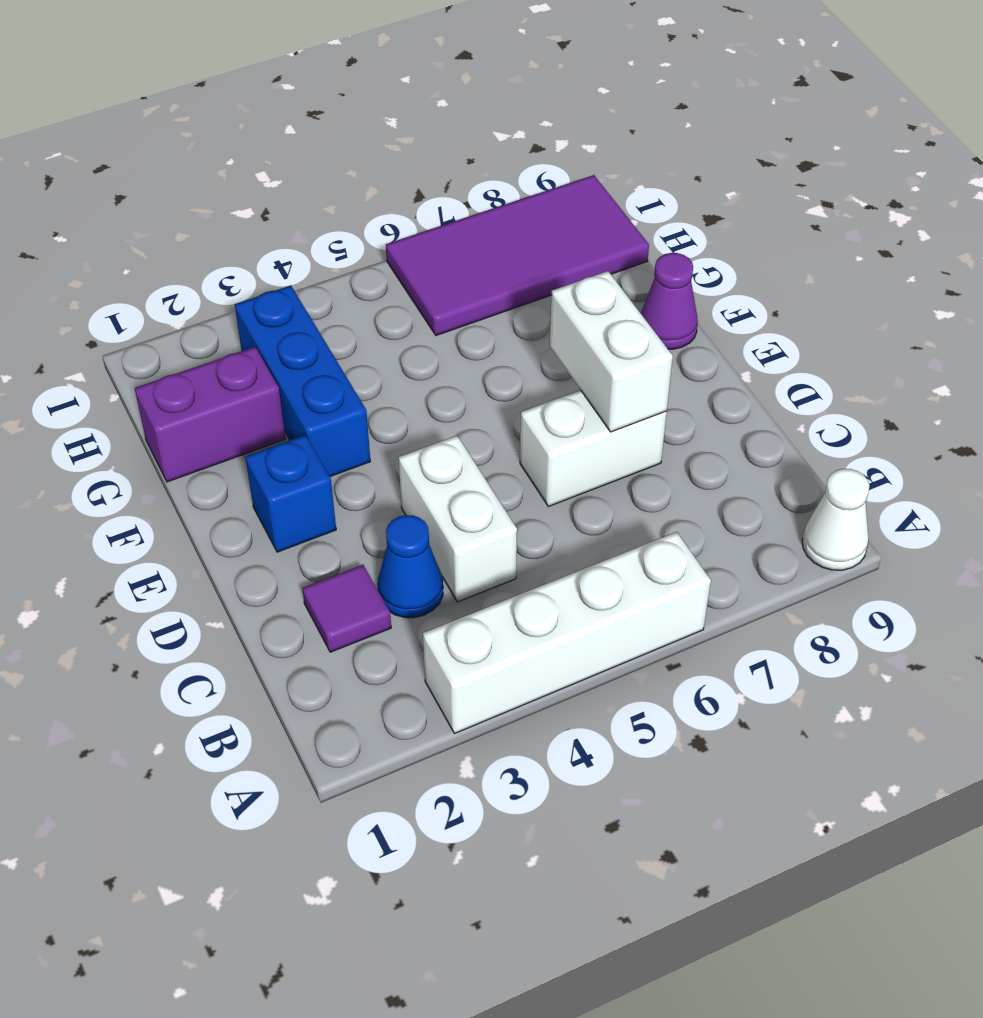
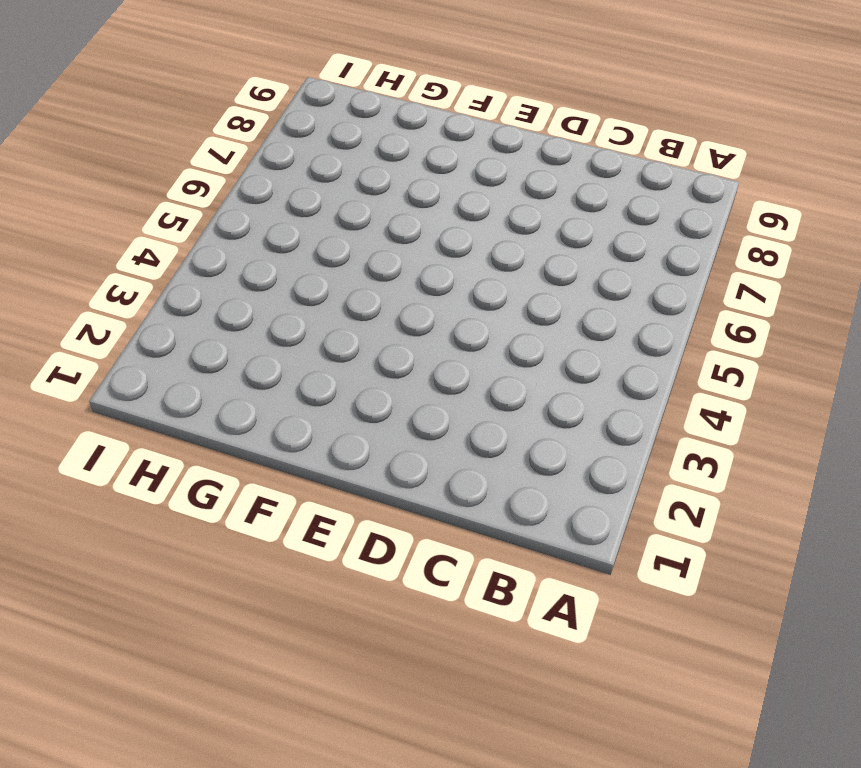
none -> white 1x4 brick [423,532,711,734]
none -> white 1x1 cone [802,469,869,570]
none -> purple 1x1 tile [302,565,391,652]

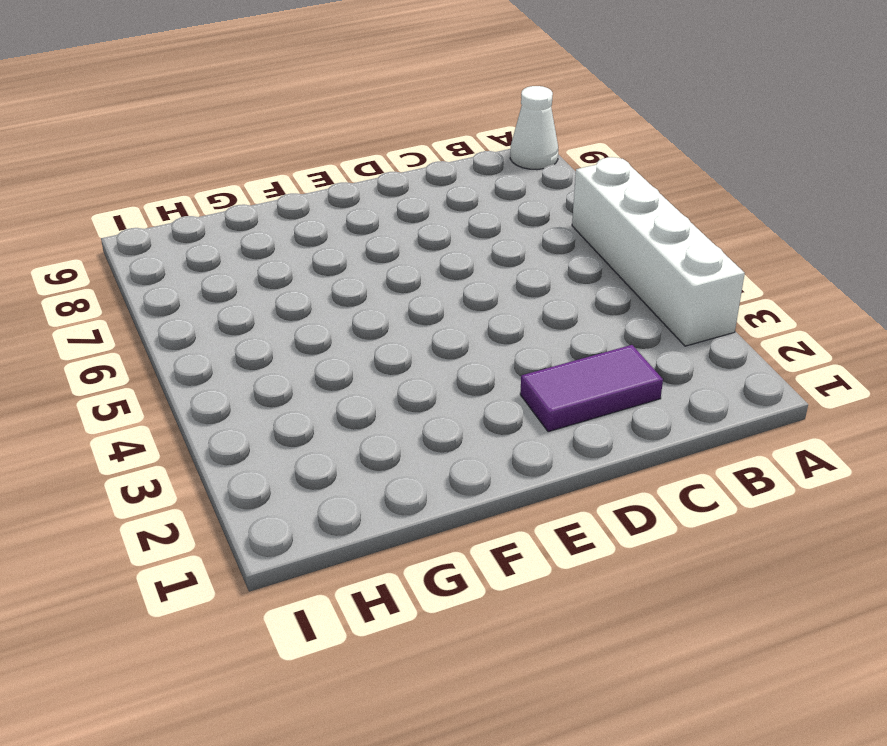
purple 1x2 tile [520,345,663,432] -> purple 1x1 tile [302,565,391,652]
none -> blue 1x1 cone [378,515,443,618]
none -> white 1x2 brick [399,436,517,602]
none -> white 1x2 brick [520,390,667,507]

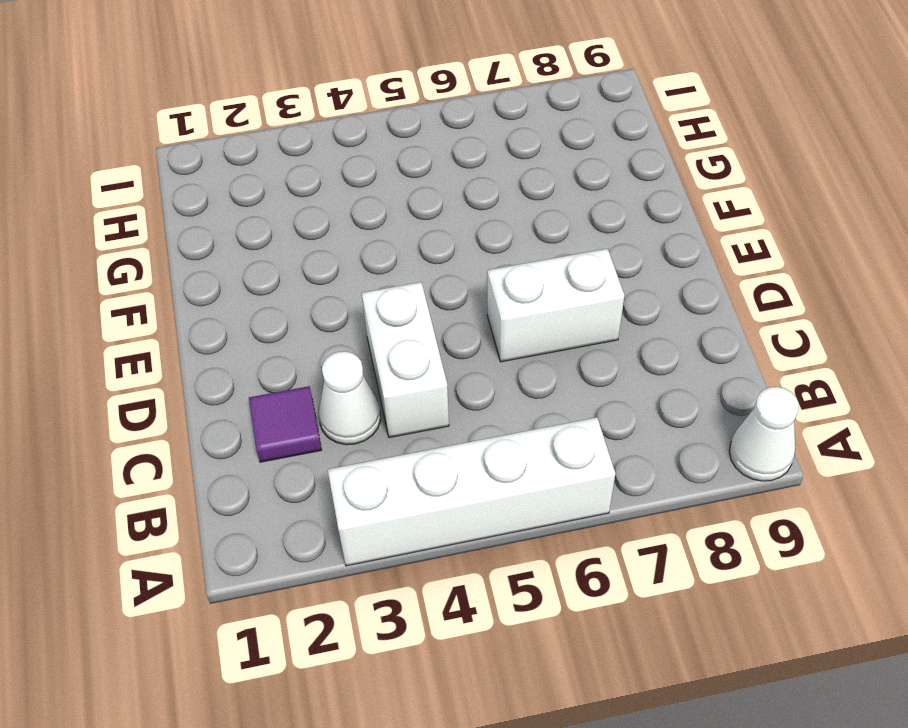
white 1x1 cone [319,351,380,445] -> blue 1x1 cone [378,515,443,618]
none -> blue 1x1 brick [245,435,336,552]
none -> blue 1x3 brick [235,285,370,477]
none -> purple 1x1 cone [641,253,698,349]

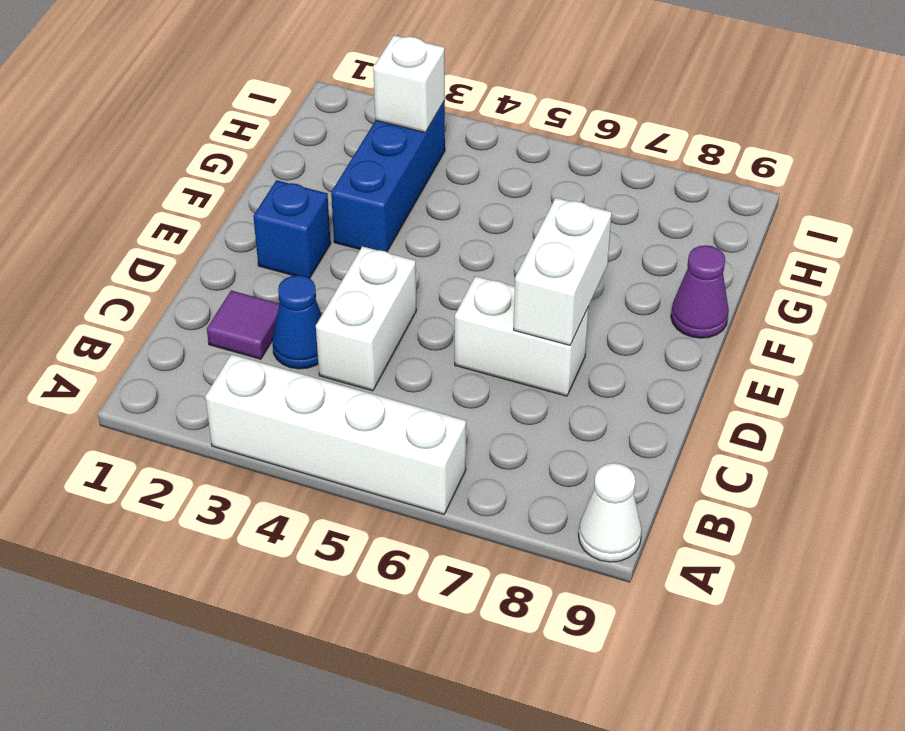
white 1x1 brick [373,35,445,133] -> none
none -> purple 1x2 brick [135,347,285,482]
none -> purple 2x4 tile [386,175,649,336]

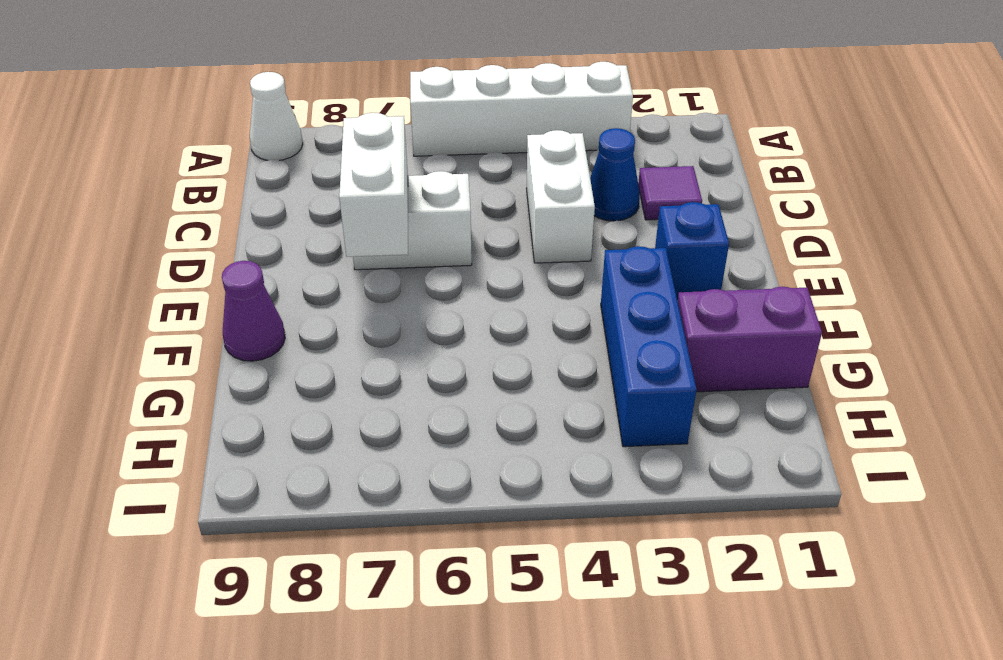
none -> purple 2x4 tile [386,175,649,336]

